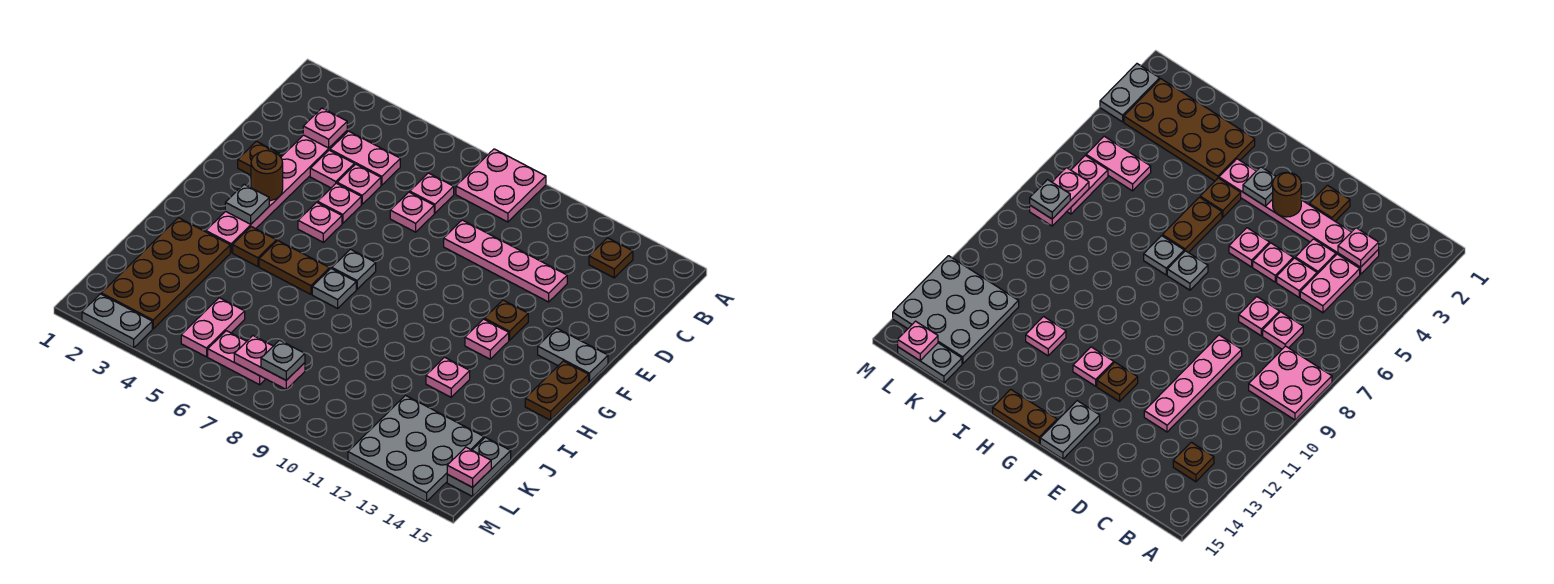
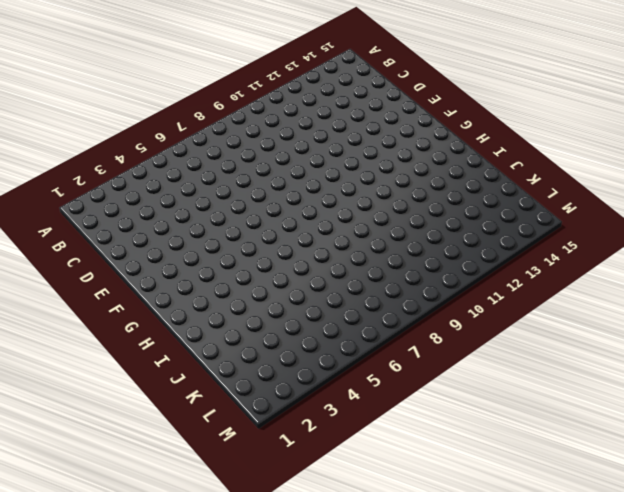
none -> pink 2x2 plate [456,149,546,222]
none -> brown 1x1 plate [589,238,633,278]
none -> pink 1x6 plate [206,131,347,252]
none -> pink 1x2 plate [330,131,400,185]

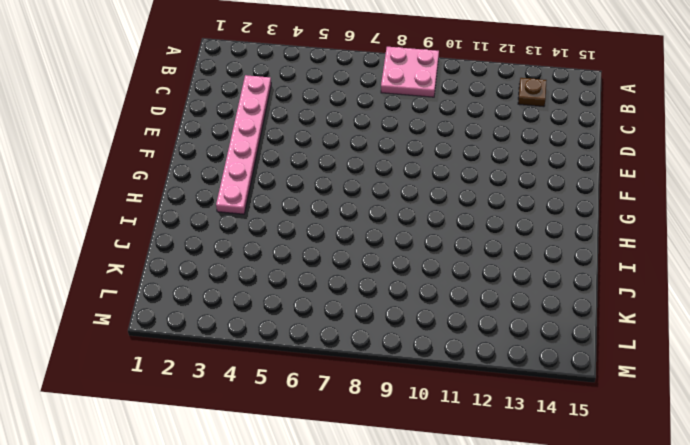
none -> pink 1x2 plate [330,131,400,185]
none -> pink 1x1 plate [410,173,454,213]
none -> pink 1x1 plate [310,150,354,188]
none -> pink 1x1 plate [337,164,381,204]

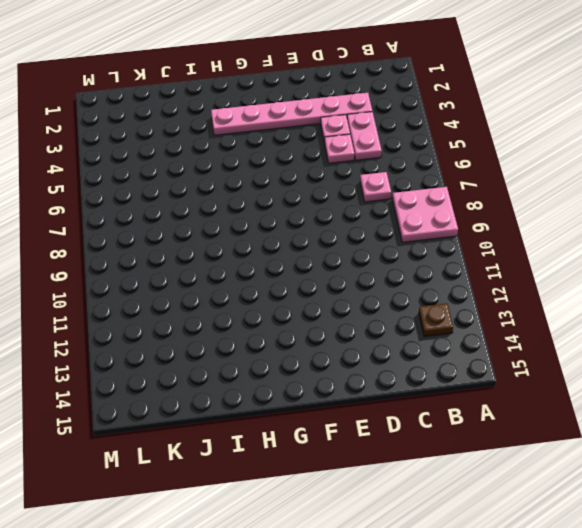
none -> pink 1x1 plate [390,192,434,232]
none -> pink 1x4 plate [444,220,567,302]
none -> brown 1x1 plate [238,141,282,175]
none -> pink 1x1 plate [318,183,361,223]

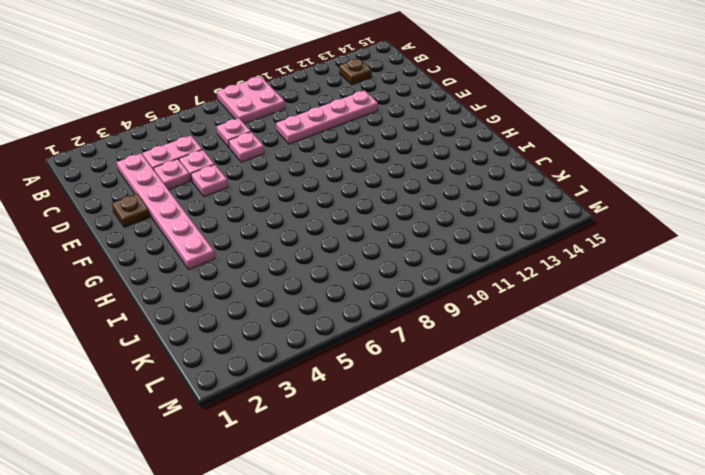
none -> pink 1x1 plate [298,202,342,242]
none -> brown 1x1 plate [484,300,528,340]
none -> grey 1x2 plate [538,328,608,382]
none -> grey 1x1 plate [332,249,376,289]

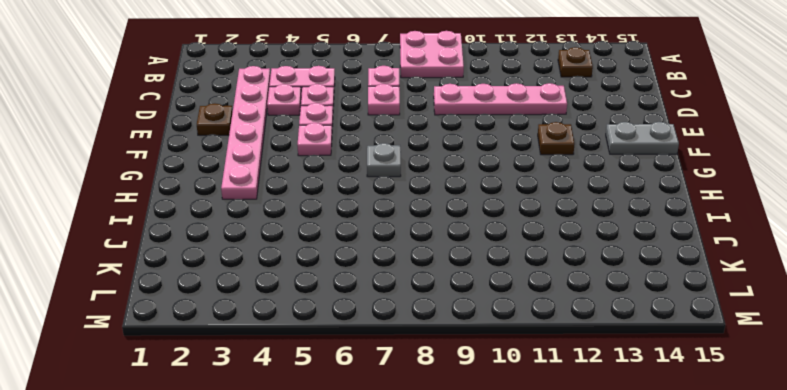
none -> pink 1x1 plate [465,319,509,359]
none -> brown 1x2 plate [525,361,589,420]
none -> brown 1x1 plate [233,227,276,267]
none -> brown 1x2 plate [259,241,330,294]

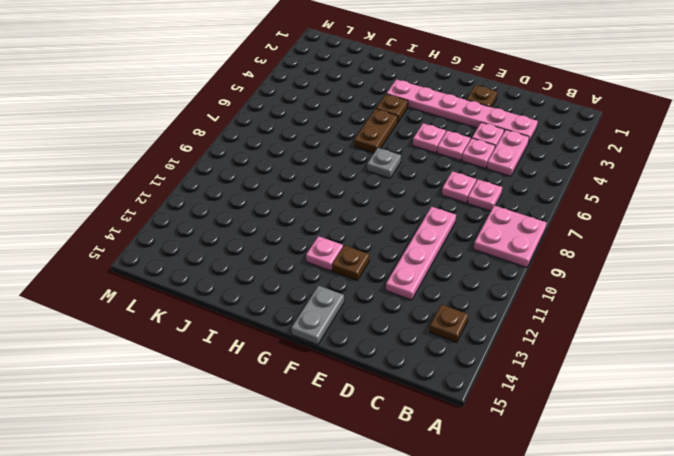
none -> brown 1x2 plate [525,361,589,420]
none -> grey 1x1 plate [312,269,356,308]
none -> brown 2x4 plate [101,218,230,329]
none -> pink 1x1 plate [426,357,470,397]

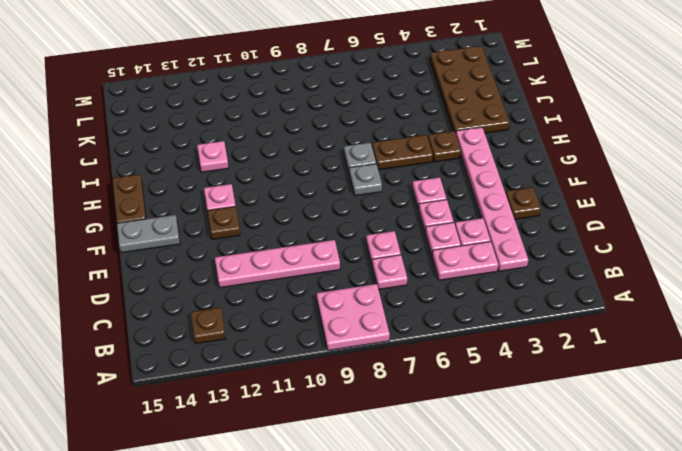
none -> pink 1x2 plate [181,298,245,357]
none -> grey 3x3 plate [348,395,484,502]
none -> grey 1x2 plate [447,437,511,496]
none -> pink 1x2 plate [208,331,265,385]

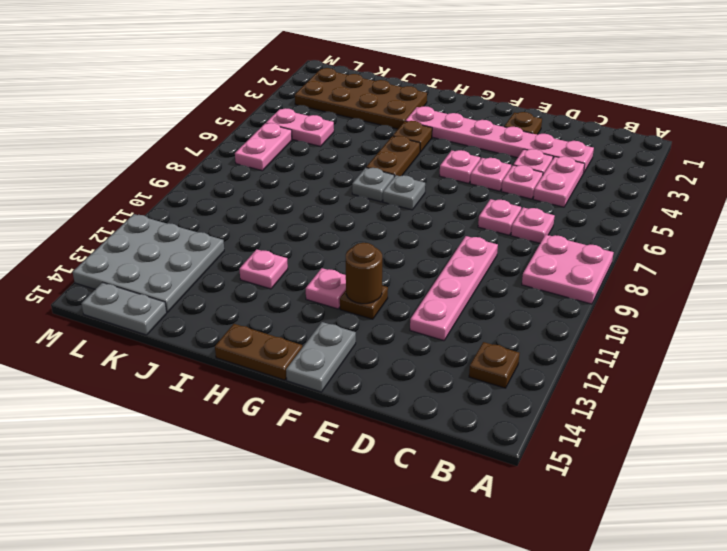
brown 1x1 round brick [346,243,382,304] -> brown 1x1 round brick moved to [251,151,283,201]
none -> grey 1x2 plate [82,294,152,348]
none -> pink 1x1 plate [303,108,347,148]
none -> grey 1x1 plate [225,184,269,224]
none -> pink 1x2 plate [234,336,305,390]

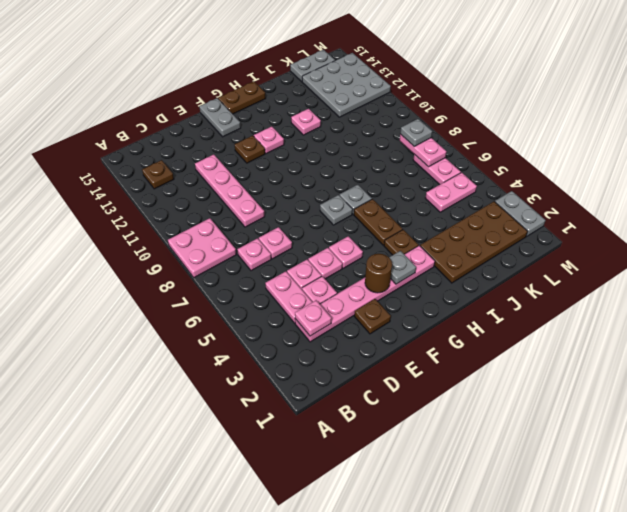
none -> pink 1x1 plate [447,447,491,487]

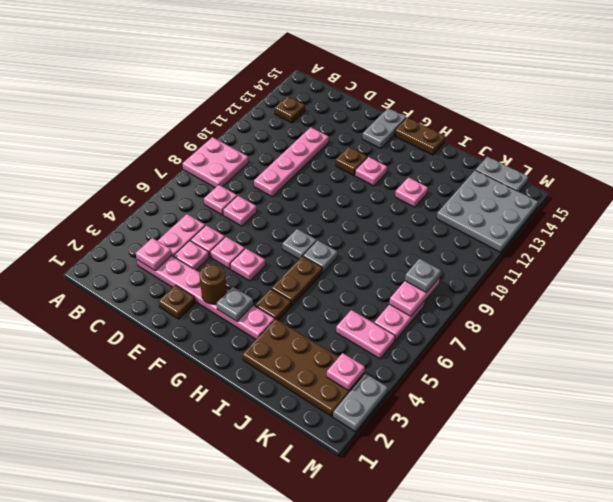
pink 1x1 plate [327,353,365,391] -> pink 1x1 plate moved to [447,447,491,487]

